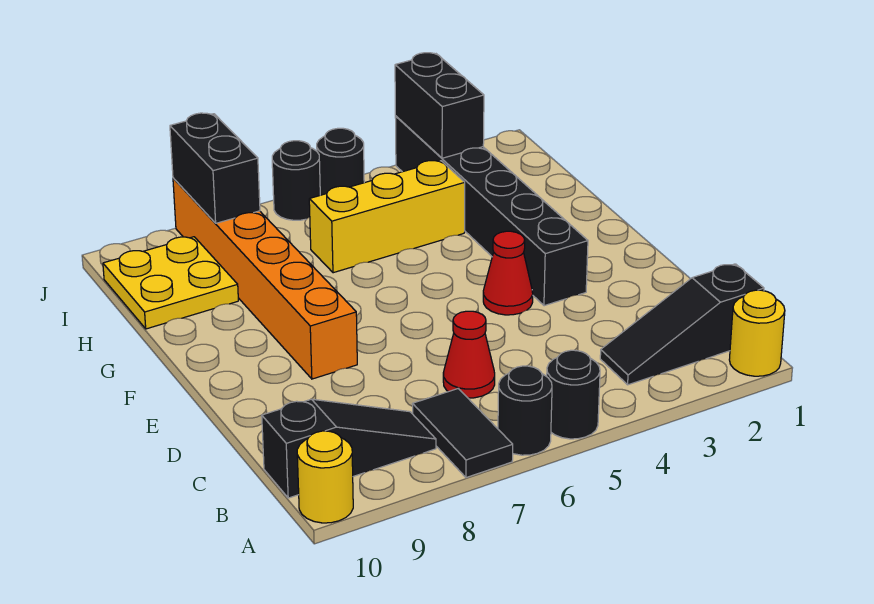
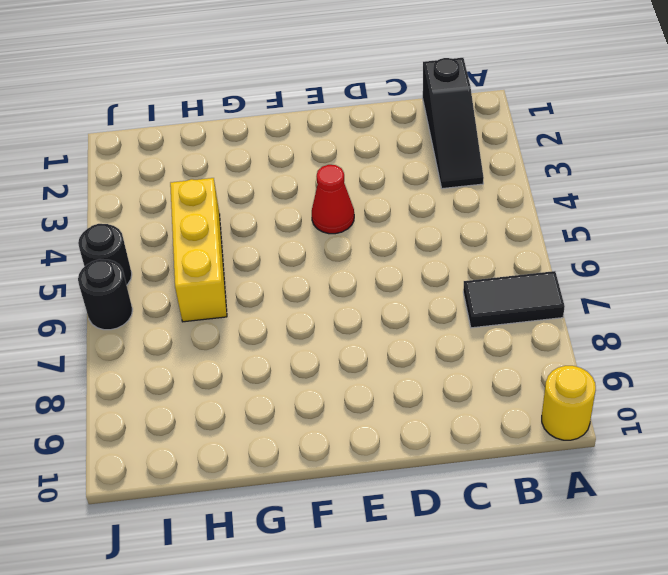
none -> yellow 1x1 round brick [729,290,785,376]
none -> black 1x1 round brick [547,350,600,439]
none -> black 1x1 round brick [498,366,552,455]

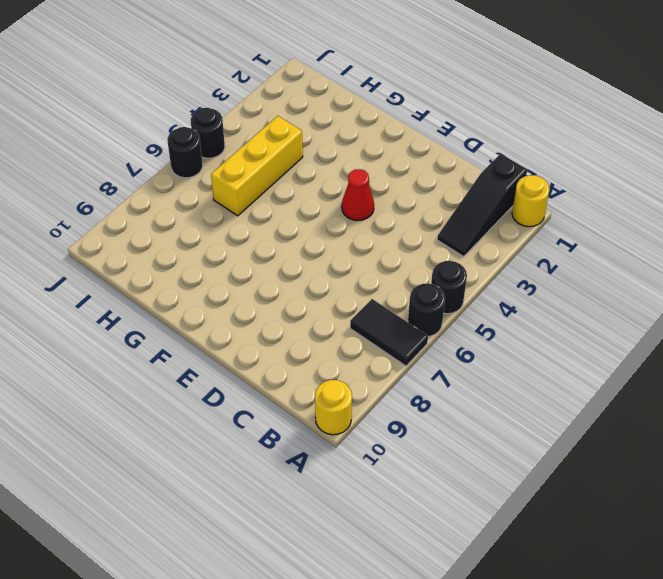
none -> black 1x3 slope [262,399,436,498]
none -> red 1x1 cone [443,311,495,398]
none -> black 1x6 brick [395,116,588,306]

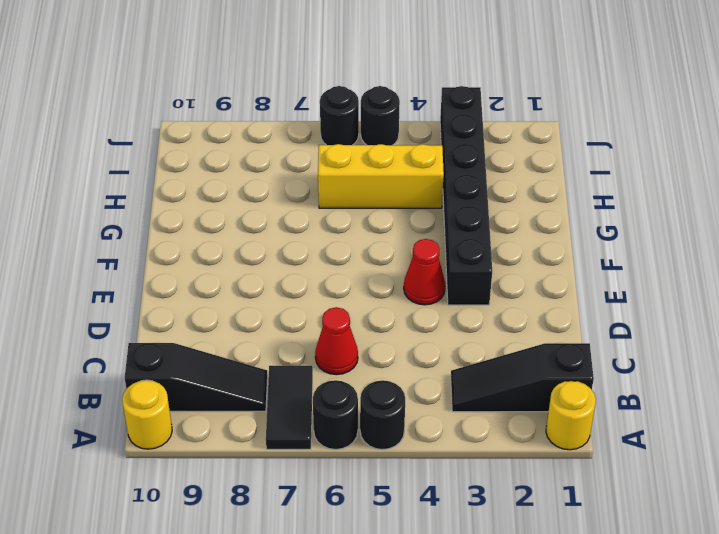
none -> orange 1x6 brick [173,178,357,379]
none -> yellow 2x2 plate [103,237,238,329]
none -> black 1x2 brick [395,53,484,158]

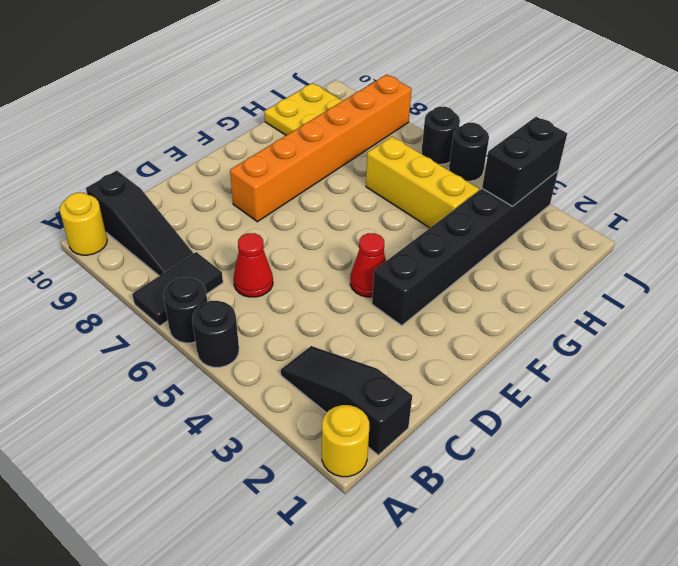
none -> black 1x2 brick [170,113,260,223]

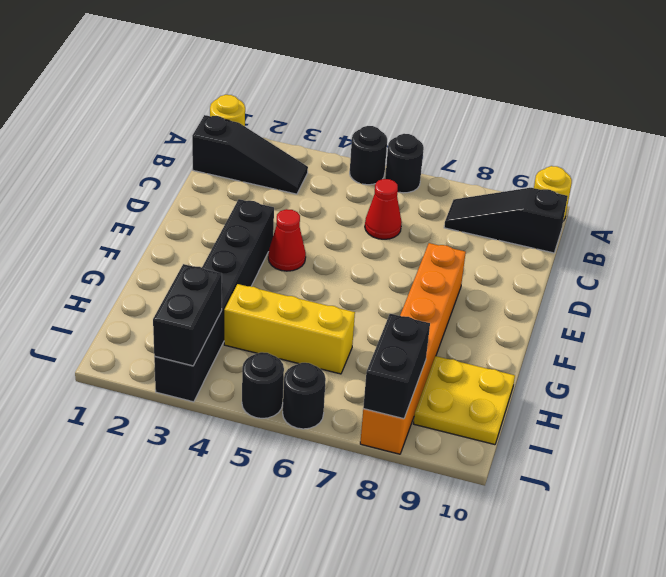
none -> black 1x2 tile [412,389,513,478]

